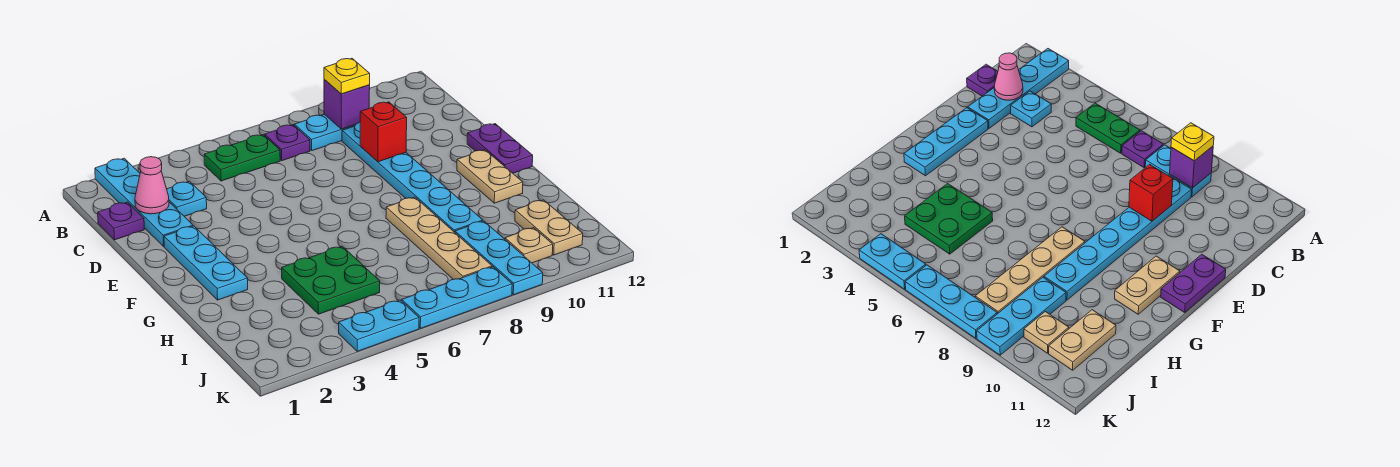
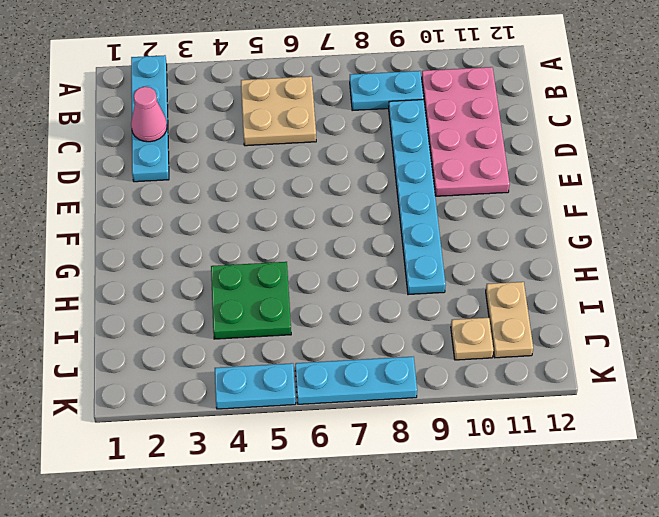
tan 2x2 plate [241,76,316,146] -> green 1x2 plate [204,135,280,181]
pink 2x4 plate [422,67,510,196] -> none
none -> purple 1x1 plate [265,125,310,161]
none -> purple 1x1 plate [98,202,144,240]
none -> cyan 1x1 plate [167,181,207,216]

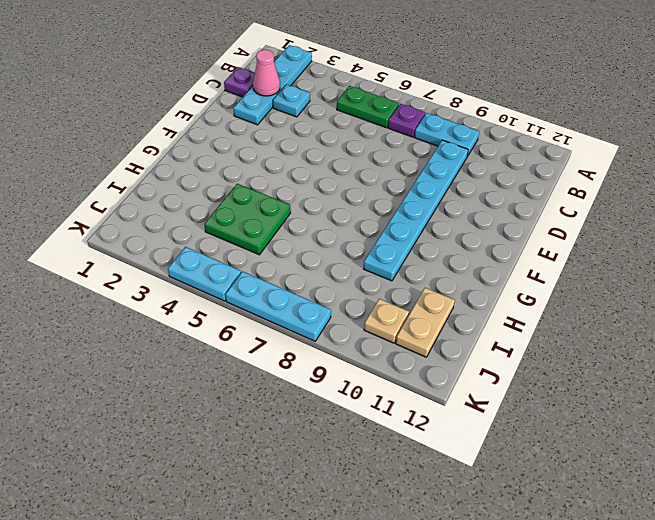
none -> cyan 1x3 plate [164,226,248,300]
none -> purple 1x2 plate [467,124,533,173]
none -> tan 1x2 plate [457,150,523,203]

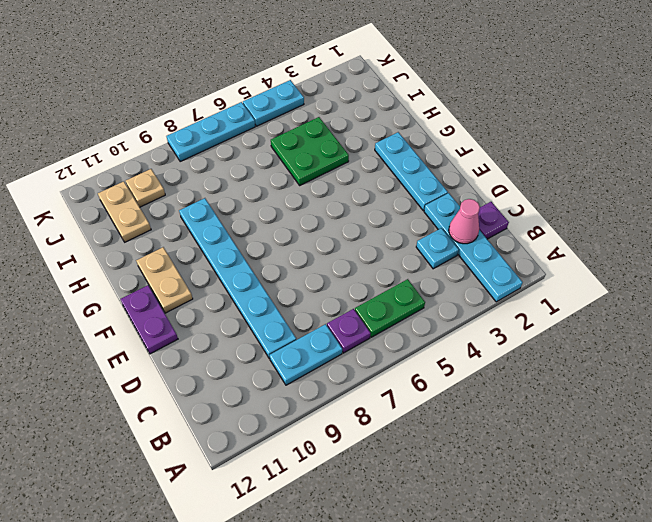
none -> tan 1x4 plate [386,197,492,279]
none -> cyan 1x3 plate [455,221,543,295]
none -> purple 1x1 brick [324,80,370,129]

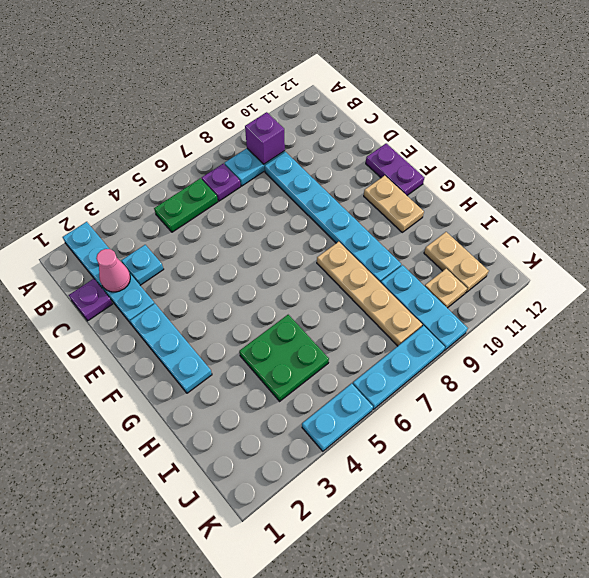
none -> red 1x1 brick [360,102,407,162]
none -> yellow 1x1 plate [324,58,370,94]

